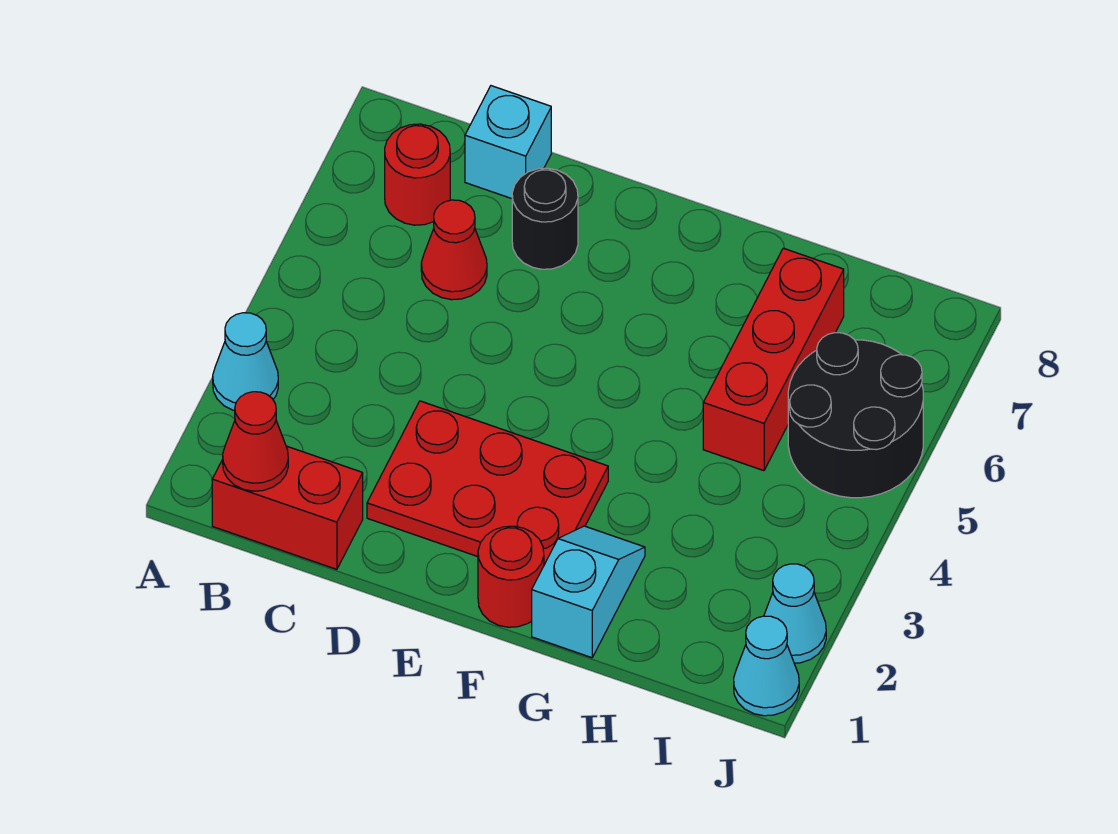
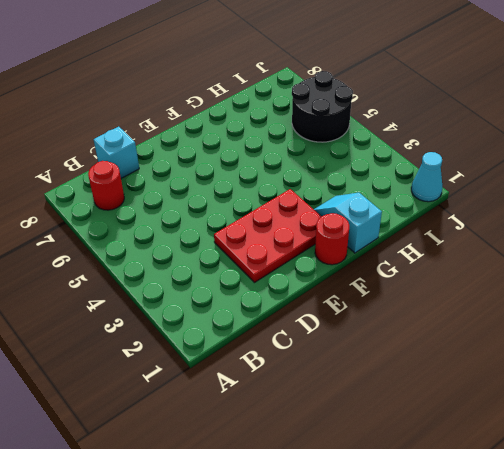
none -> cyan 1x1 cone [213,313,278,411]
none -> red 1x2 brick [212,446,363,569]
none -> red 1x1 cone [421,200,487,300]

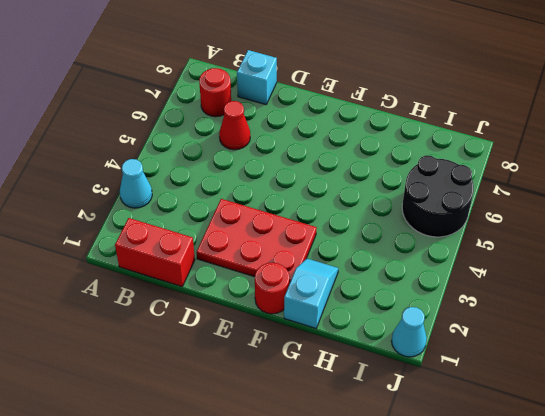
none -> black 1x1 round brick [512,168,578,269]
none -> red 1x3 brick [703,248,844,471]
none -> cyan 1x1 cone [764,564,826,663]

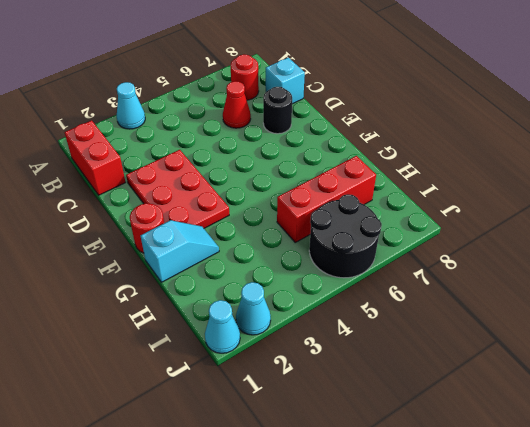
none -> red 1x1 cone [223,392,288,491]

